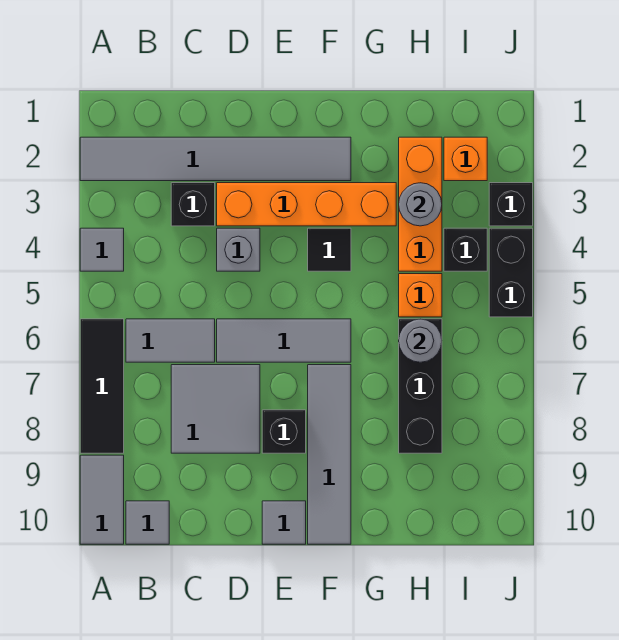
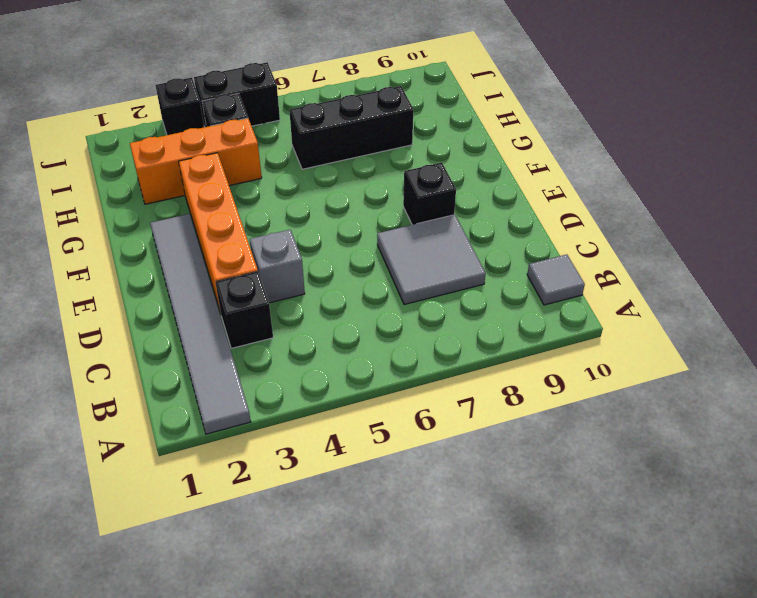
none -> grey 1x1 tile [80,228,124,271]
none -> black 1x3 tile [80,319,124,453]
none -> grey 1x2 tile [80,455,124,544]

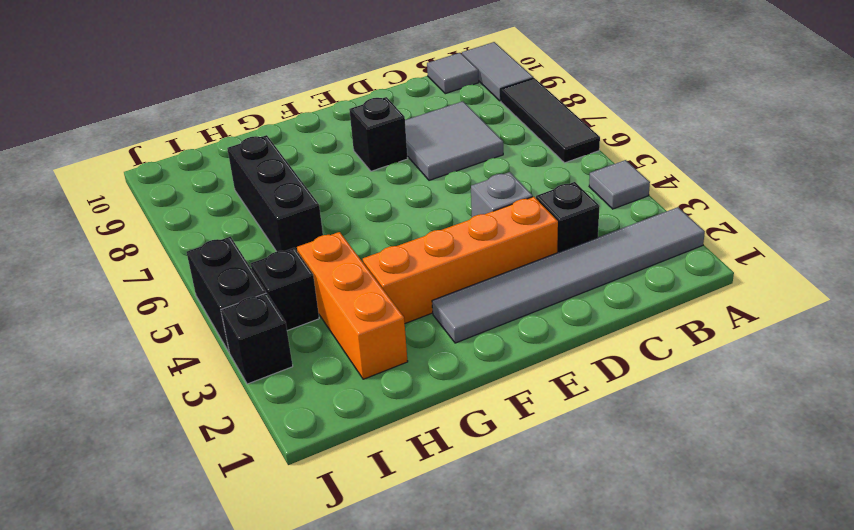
none -> grey 1x2 tile [126,319,215,362]
none -> grey 1x3 tile [217,319,351,362]
none -> grey 1x1 tile [262,501,306,544]

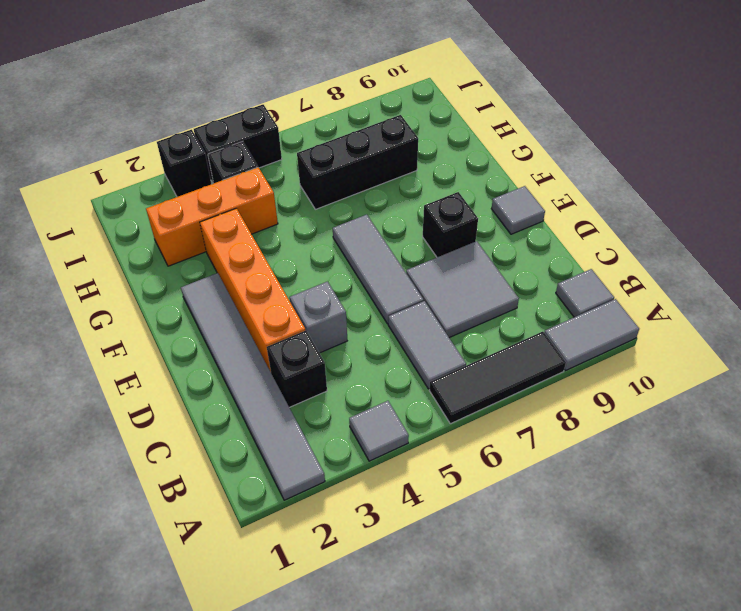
none -> black 1x1 tile [308,228,351,271]
none -> grey 1x4 tile [308,365,351,544]
none -> orange 1x1 brick [399,274,442,317]

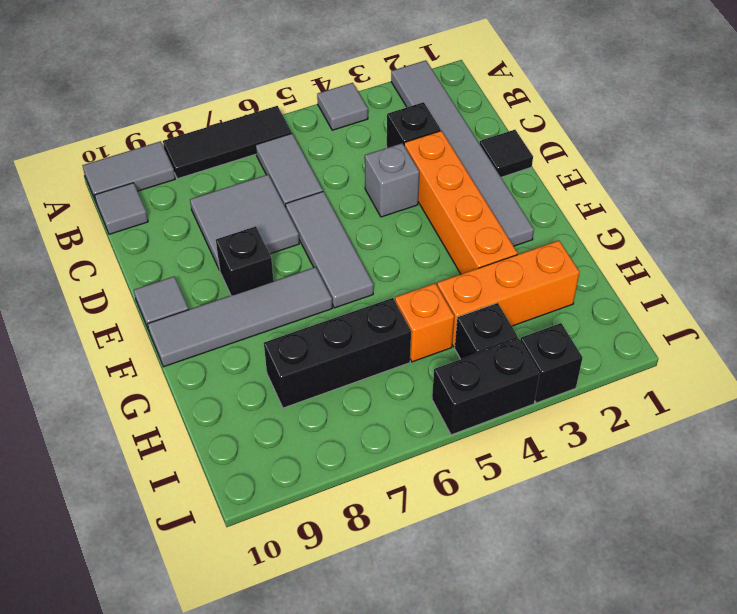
black 1x1 tile [480,130,533,177] -> black 1x1 tile moved to [308,228,351,271]
none -> orange 1x1 brick [444,137,487,181]
none -> grey 1x1 round brick [399,183,442,226]
none -> grey 1x1 round brick [399,319,442,362]

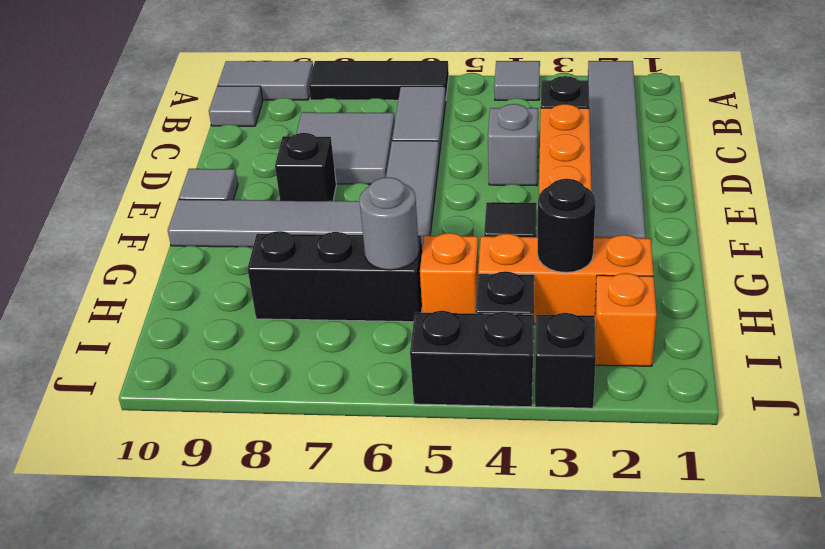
black 1x1 round brick [538,179,596,273] -> grey 1x1 round brick [399,183,442,226]

